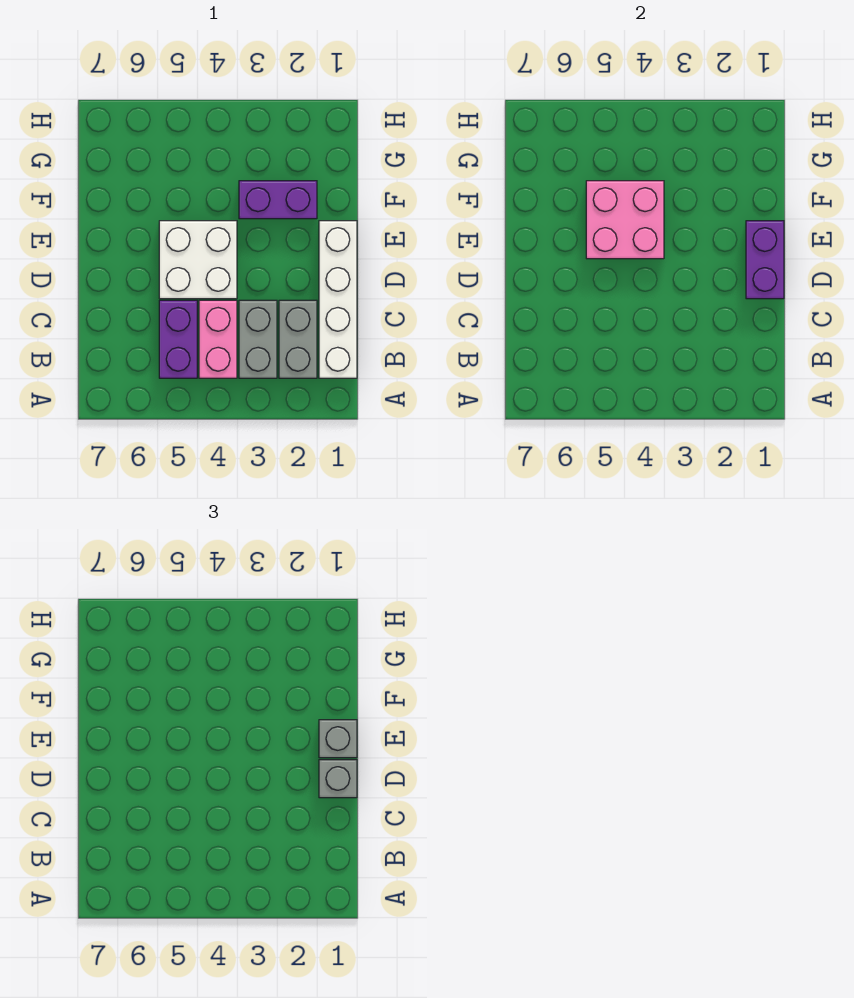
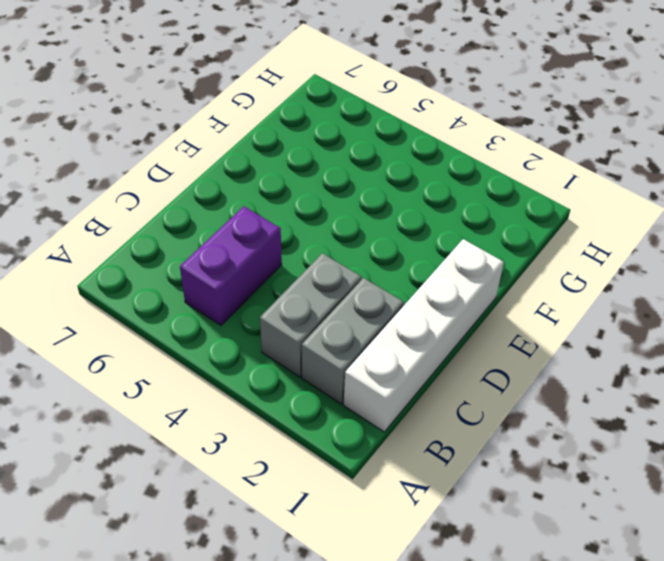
none -> pink 1x2 brick [199,300,237,378]
none -> white 2x2 brick [159,221,237,299]

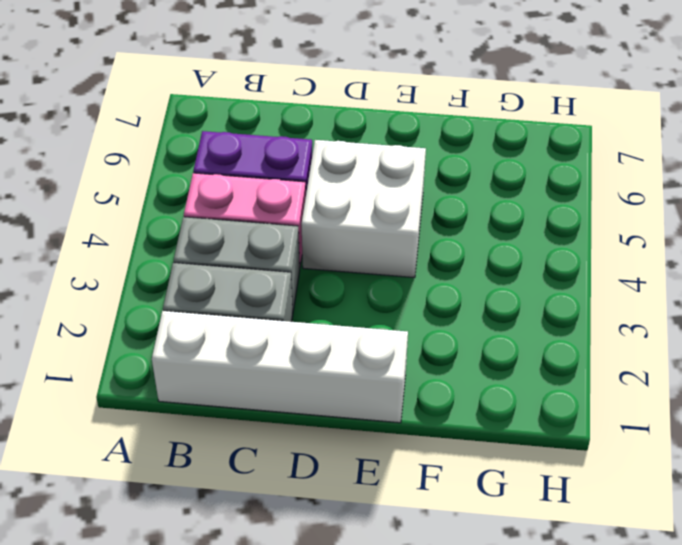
none -> purple 1x2 brick [239,181,317,219]
none -> purple 1x2 brick [746,221,784,299]

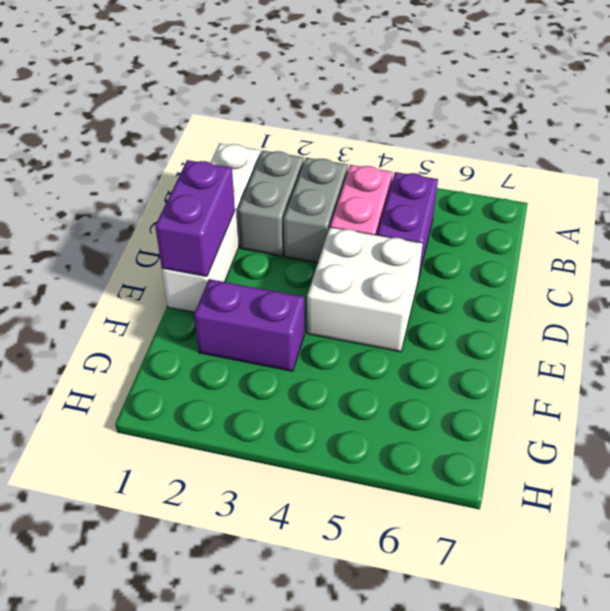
none -> pink 2x2 brick [586,181,664,259]
none -> grey 1x1 brick [319,760,357,798]

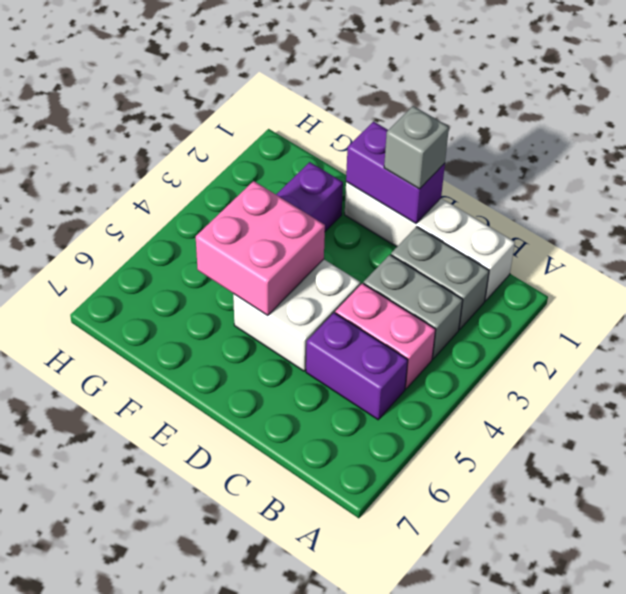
none -> grey 1x1 brick [319,720,357,758]

